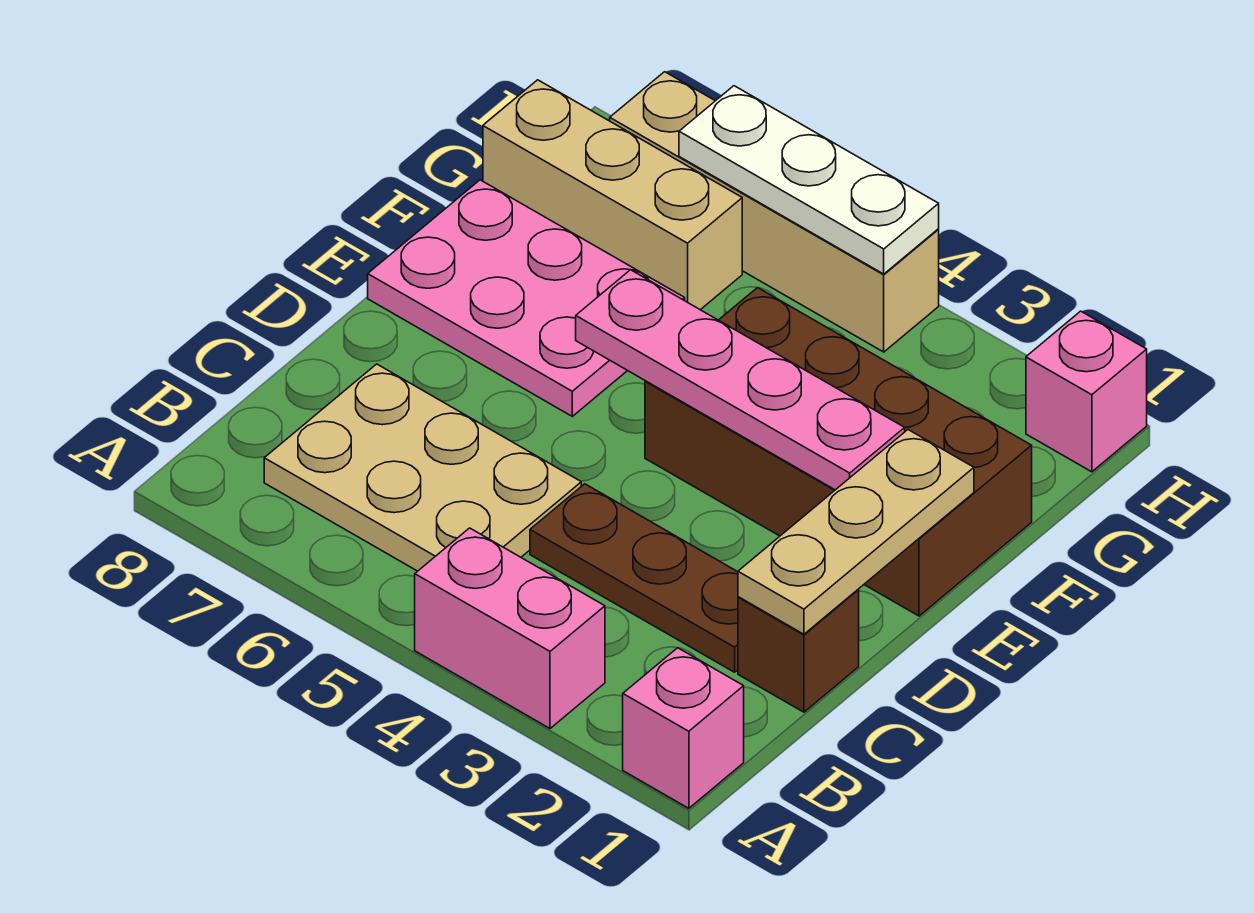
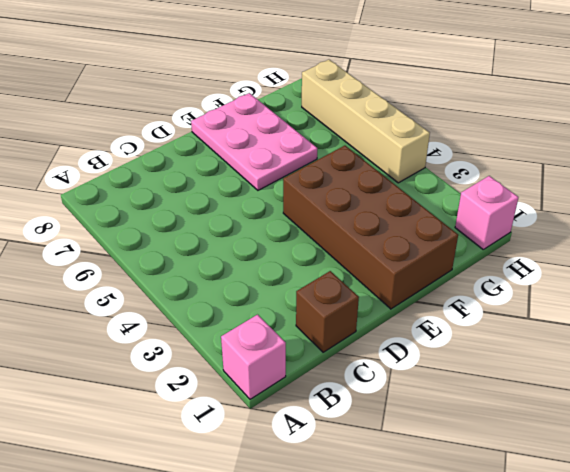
none -> pink 1x2 brick [415,528,605,728]
none -> tan 2x3 plate [264,364,581,571]
none -> brown 1x3 plate [530,484,738,672]

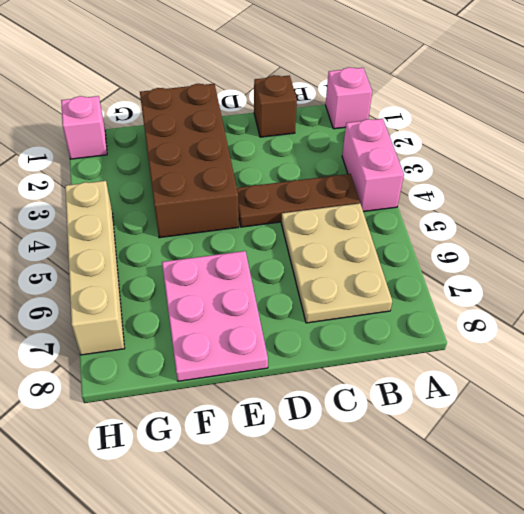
brown 1x3 plate [237,174,360,227] -> brown 1x3 plate turned to [530,484,738,672]
none -> tan 1x3 brick [483,80,742,310]
none -> tan 1x3 plate [738,430,974,634]
none -> pink 1x4 plate [576,270,905,490]

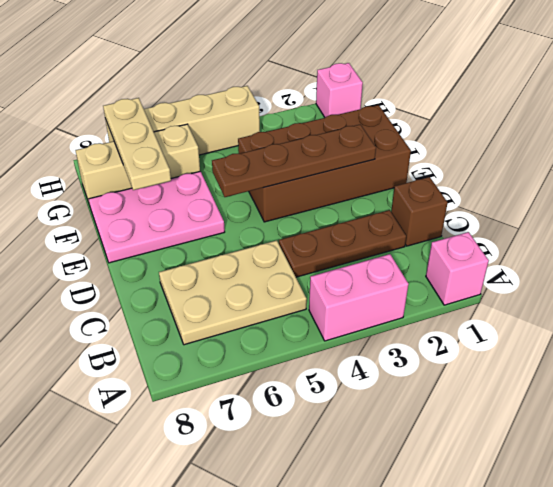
brown 1x4 plate [212,124,376,197] -> pink 1x4 plate [576,270,905,490]
tan 1x3 plate [103,98,171,190] -> tan 1x3 plate moved to [738,430,974,634]
none -> white 1x3 plate [679,86,939,274]

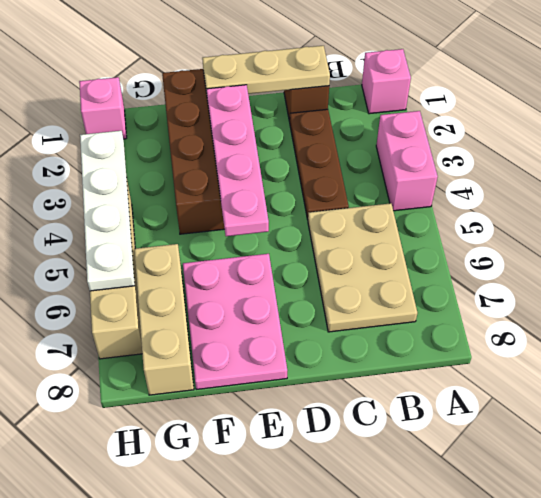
white 1x4 plate [80,131,135,291] -> white 1x3 plate [679,86,939,274]

